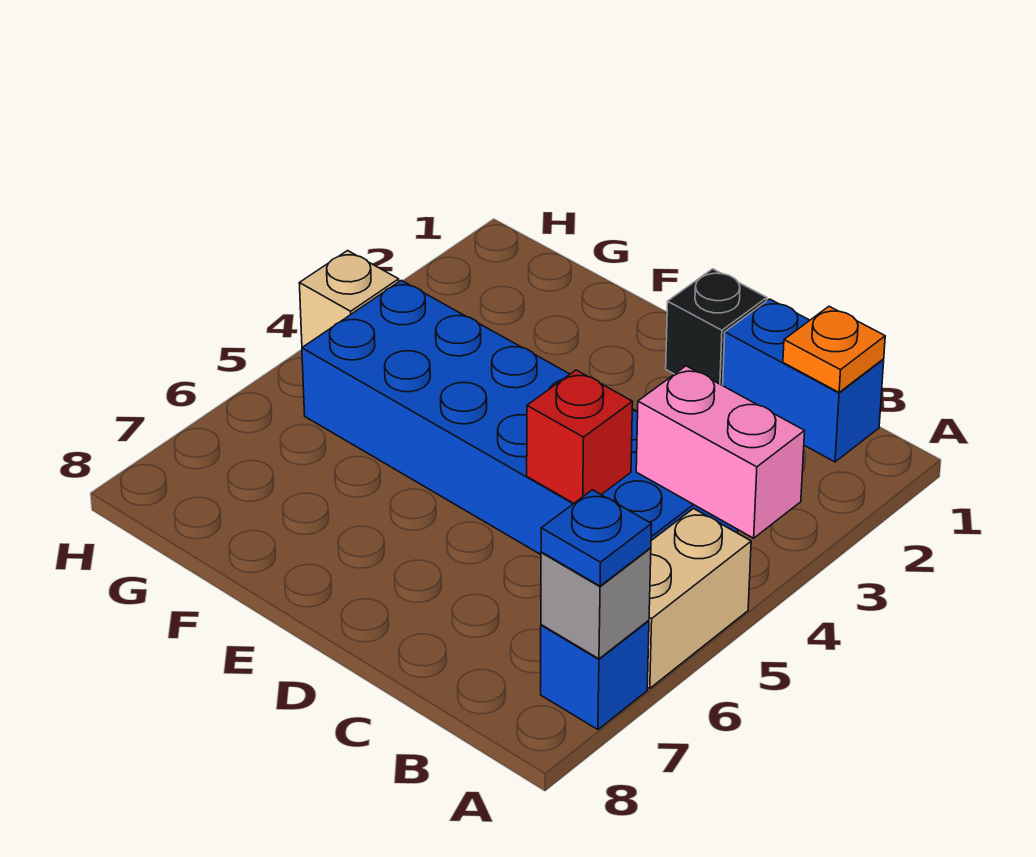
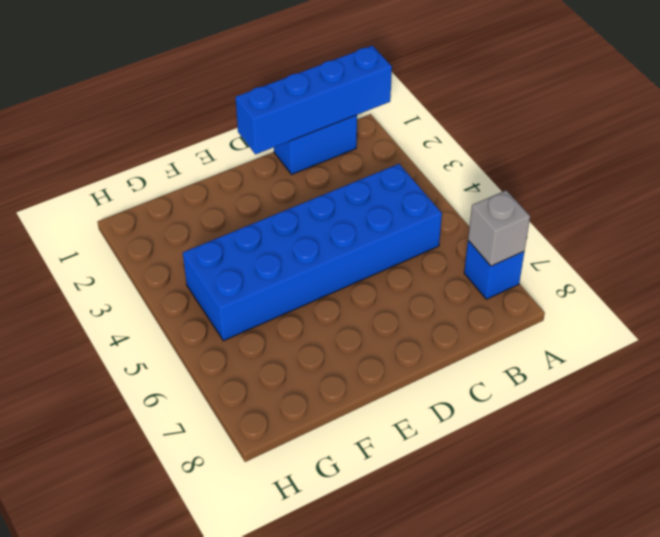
blue 1x4 brick [236,46,392,154] -> orange 1x1 plate [783,306,885,392]
none -> tan 1x2 brick [647,509,751,688]
none -> black 1x1 brick [666,269,767,386]

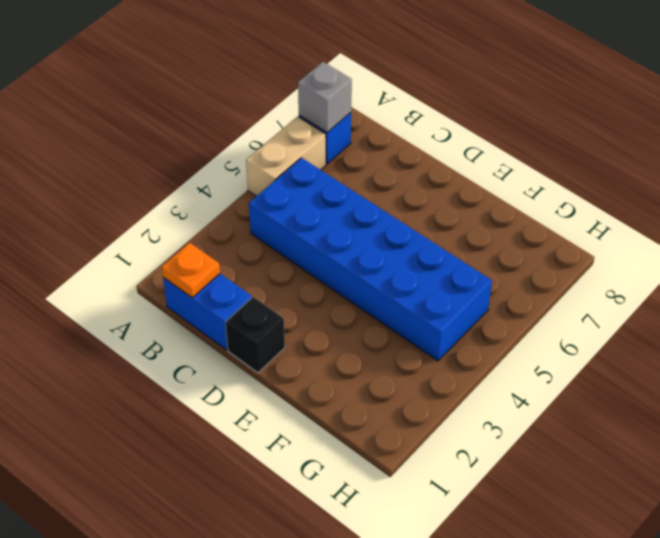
none -> tan 1x1 brick [299,251,399,347]
none -> pink 1x2 brick [636,366,805,538]

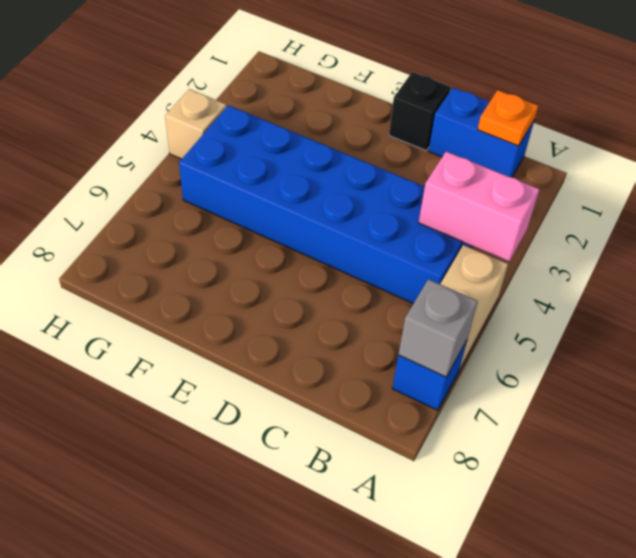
none -> red 1x1 brick [527,370,633,503]
none -> blue 1x1 plate [541,490,652,586]

